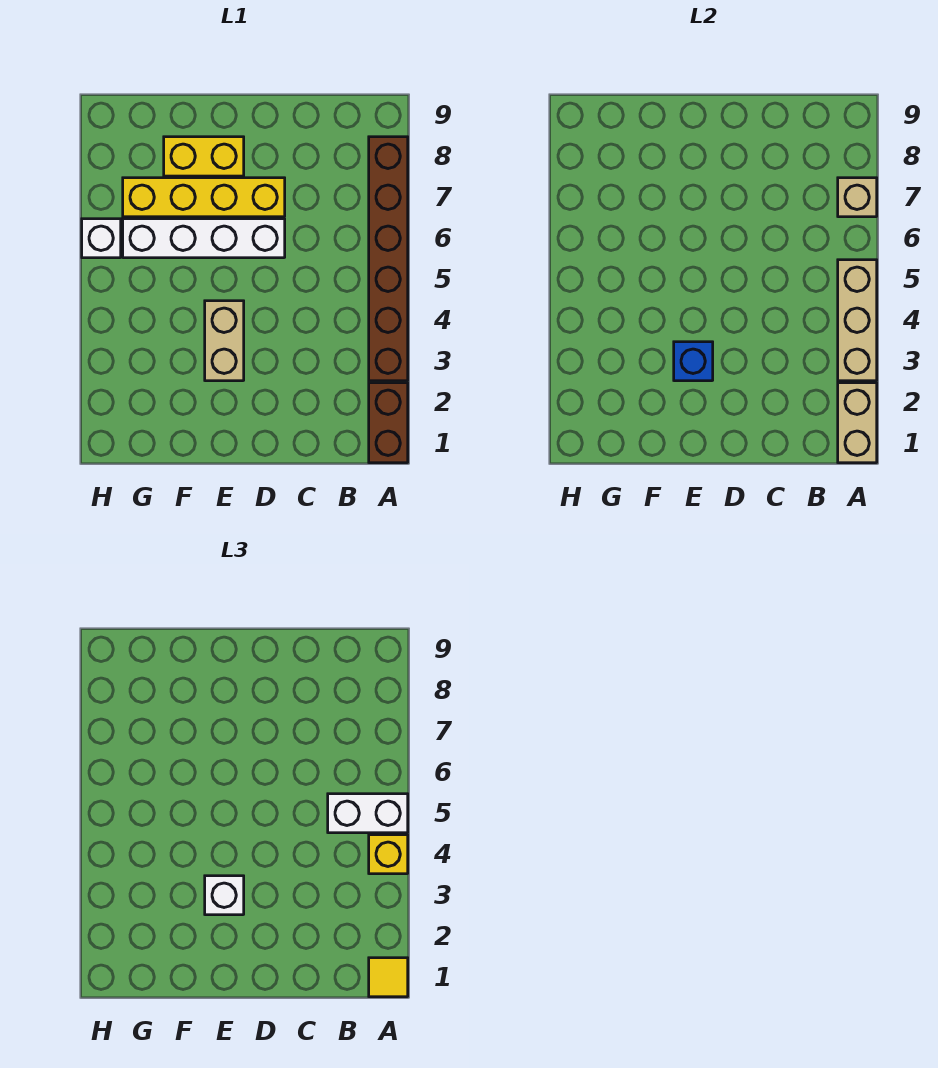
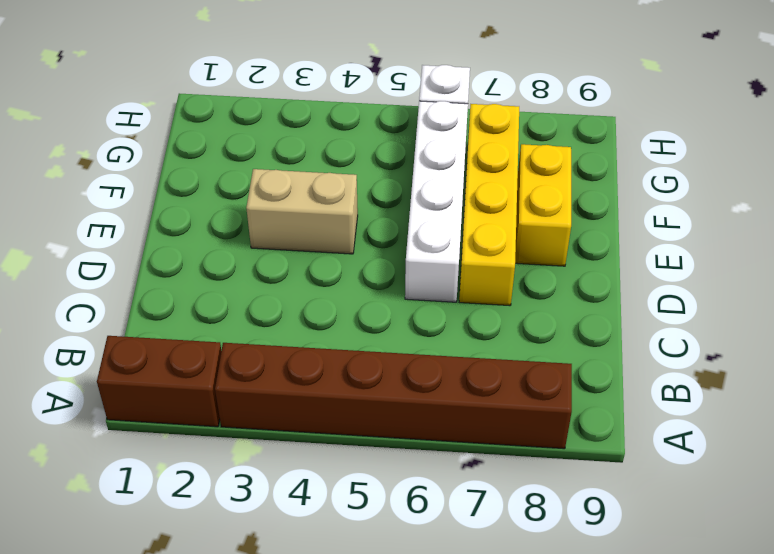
none -> tan 1x2 brick [838,383,877,463]
none -> tan 1x3 brick [838,260,877,381]
none -> tan 1x1 brick [838,178,877,217]

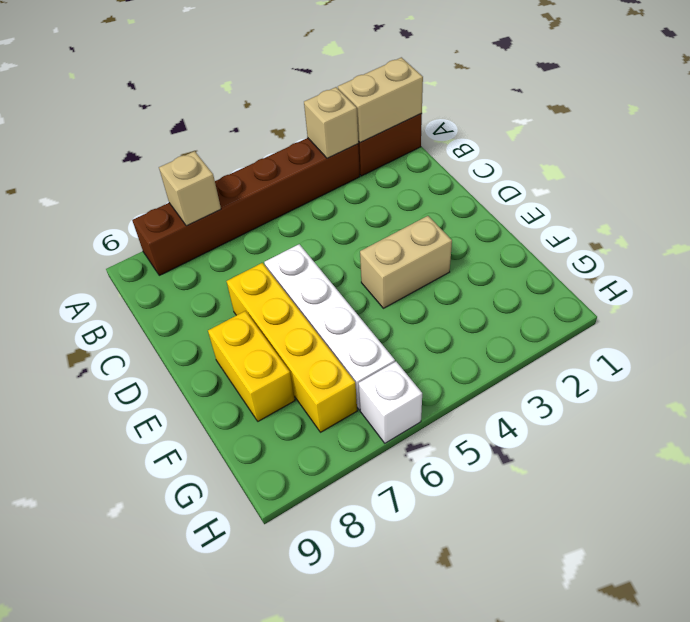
tan 1x1 brick [304,87,358,158] -> tan 1x3 brick [838,260,877,381]
none -> blue 1x1 brick [674,342,713,381]
none -> yellow 1x1 tile [369,958,408,997]
none -> yellow 1x1 brick [369,835,408,874]

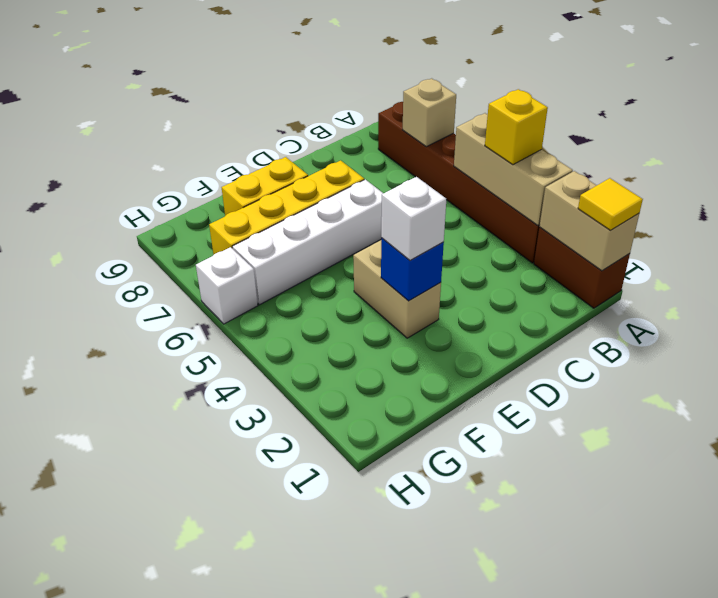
none -> white 1x2 brick [328,794,408,833]

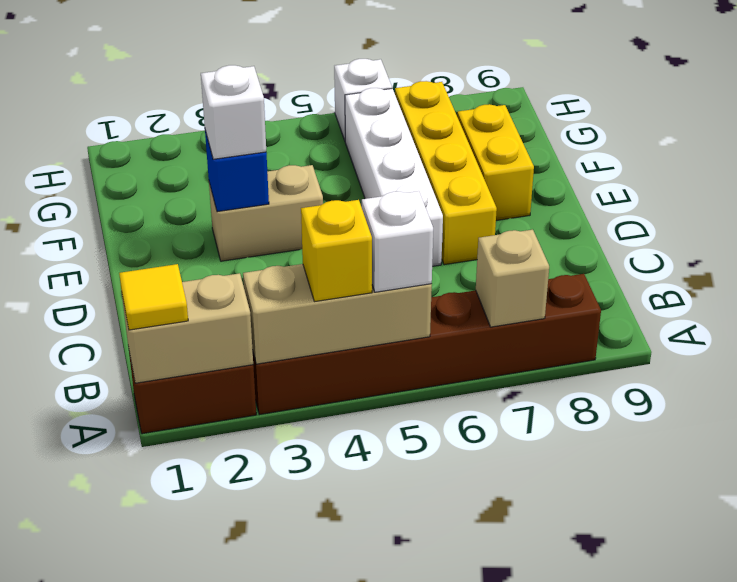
white 1x1 brick [362,191,433,292] -> white 1x2 brick [328,794,408,833]

